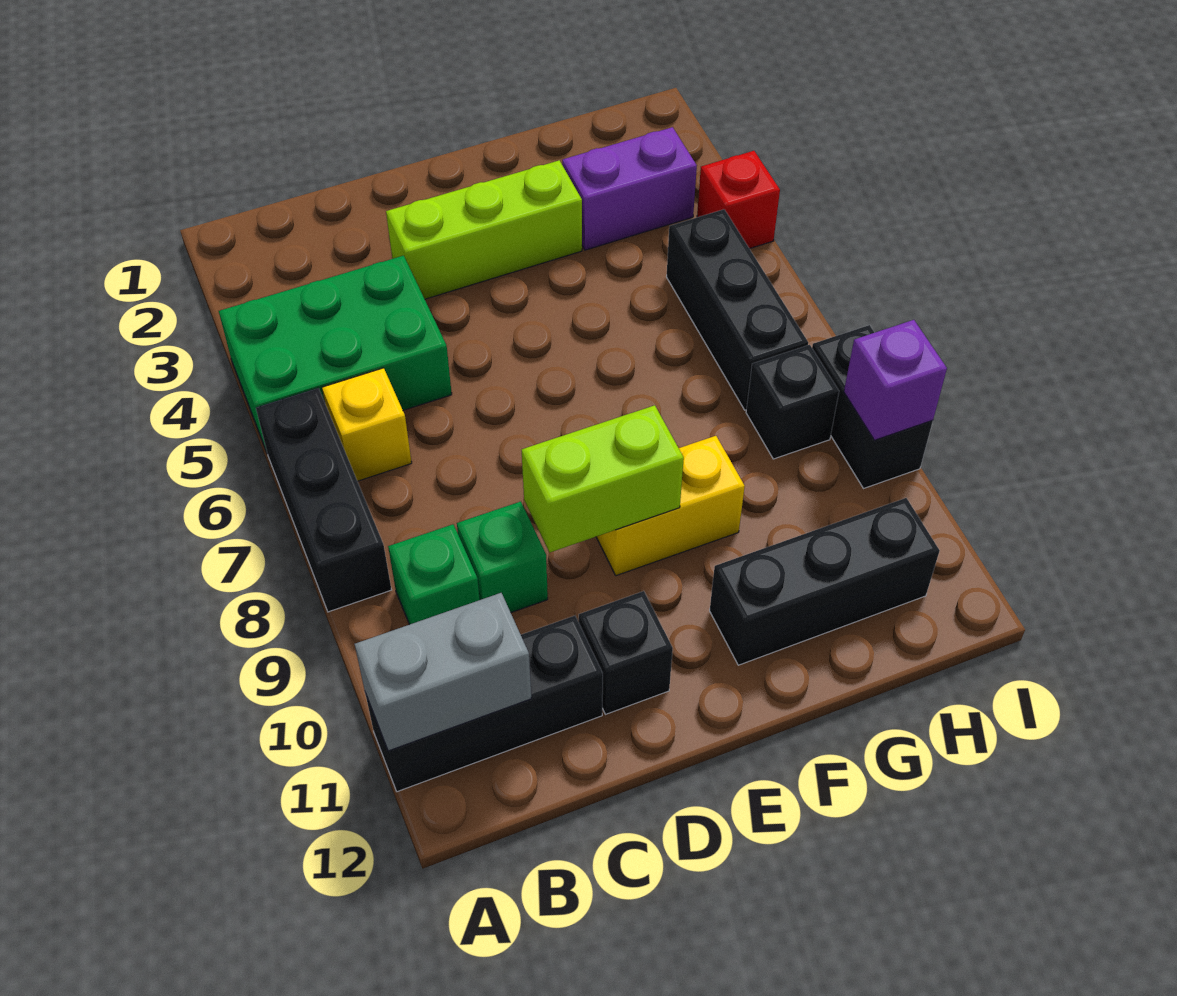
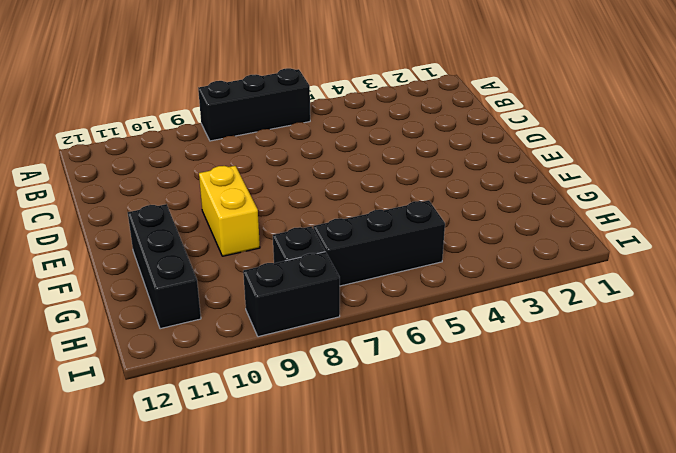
none -> green 2x3 brick [219,256,452,452]
none -> black 1x3 brick [365,616,603,792]
none -> yellow 1x1 brick [322,368,412,481]

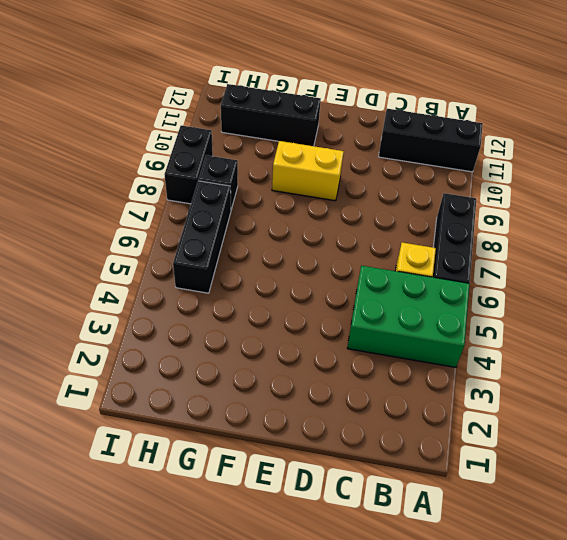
none -> green 1x1 brick [388,524,480,624]
none -> green 1x1 brick [457,501,548,612]
none -> lime 1x3 brick [386,160,582,299]

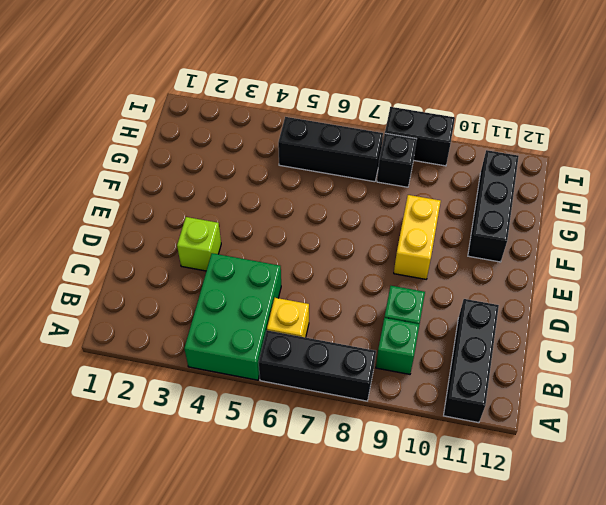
lime 1x1 brick [177,217,221,271] -> lime 1x3 brick [386,160,582,299]
none -> black 1x1 brick [579,591,673,714]
none -> purple 1x2 brick [562,127,697,250]
none -> red 1x1 brick [697,151,780,249]

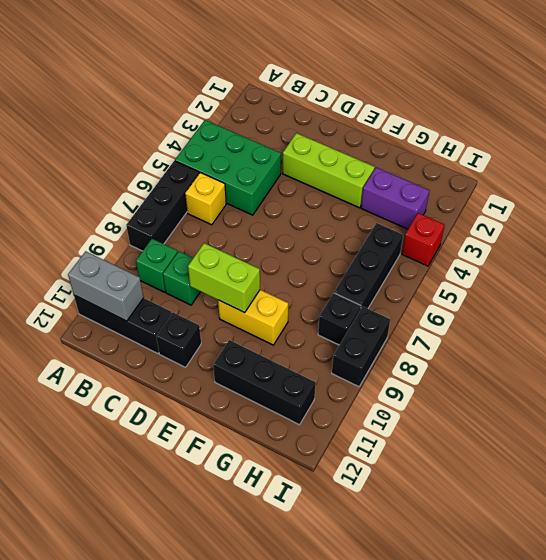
none -> purple 1x1 brick [844,320,947,440]

